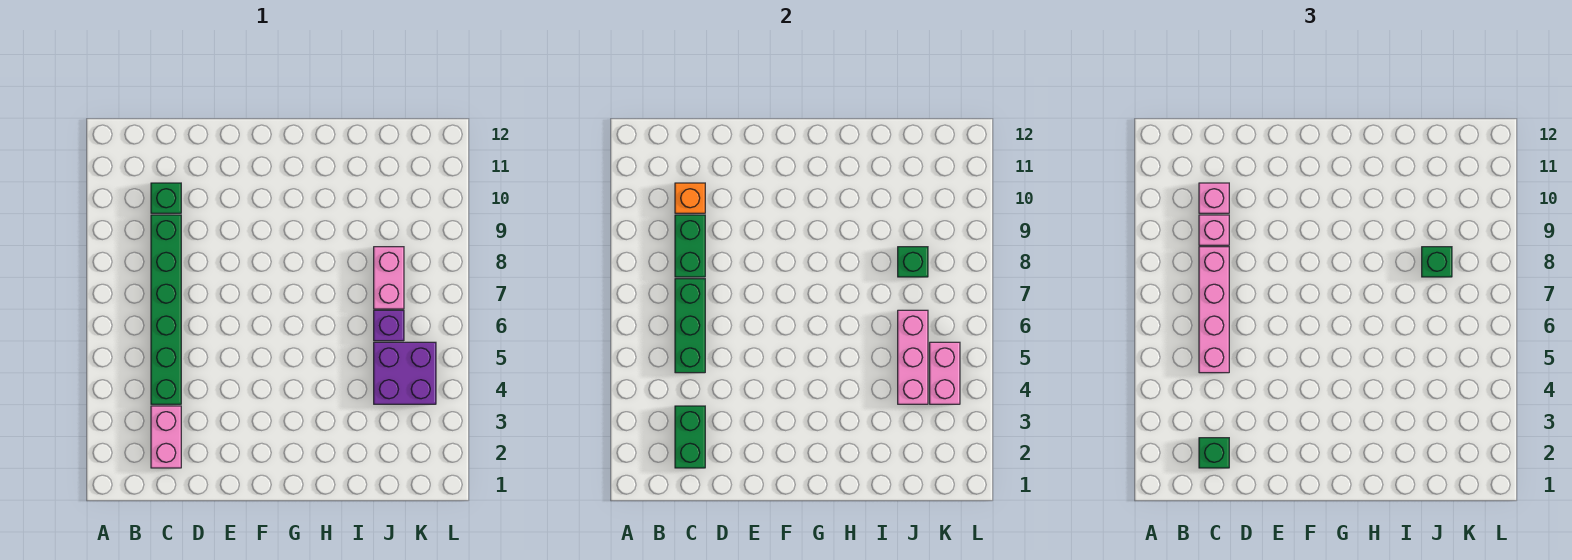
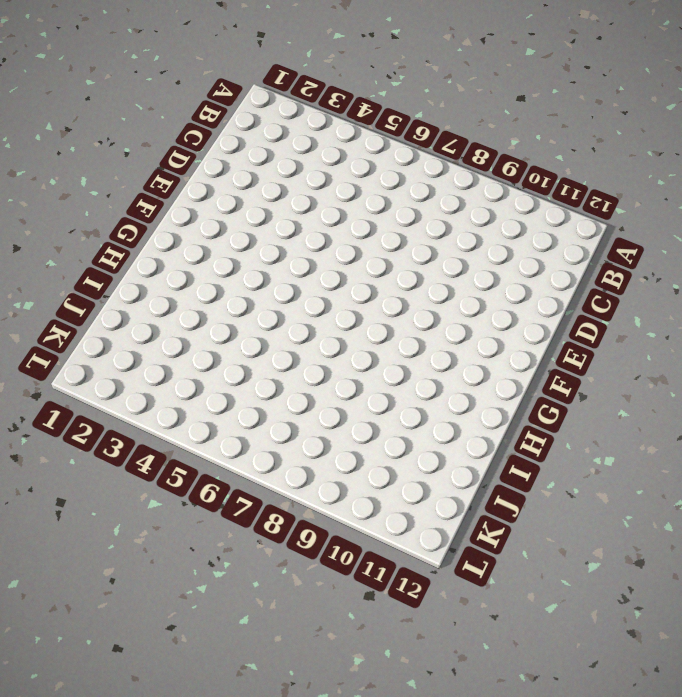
none -> pink 1x2 brick [151,406,181,468]
none -> green 1x6 brick [151,215,181,404]
none -> green 1x1 brick [151,183,181,213]

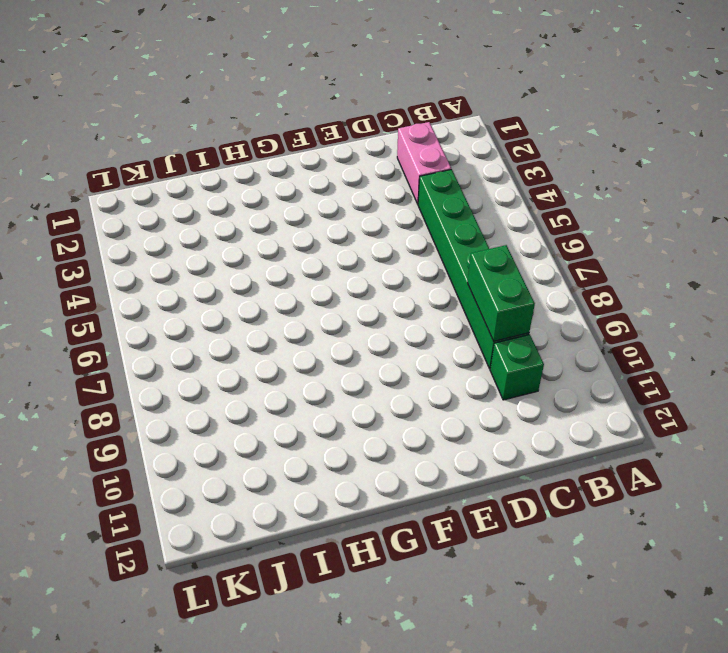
none -> purple 2x2 brick [374,342,436,404]
none -> purple 1x1 brick [374,310,404,341]
none -> pink 1x2 brick [374,247,404,309]

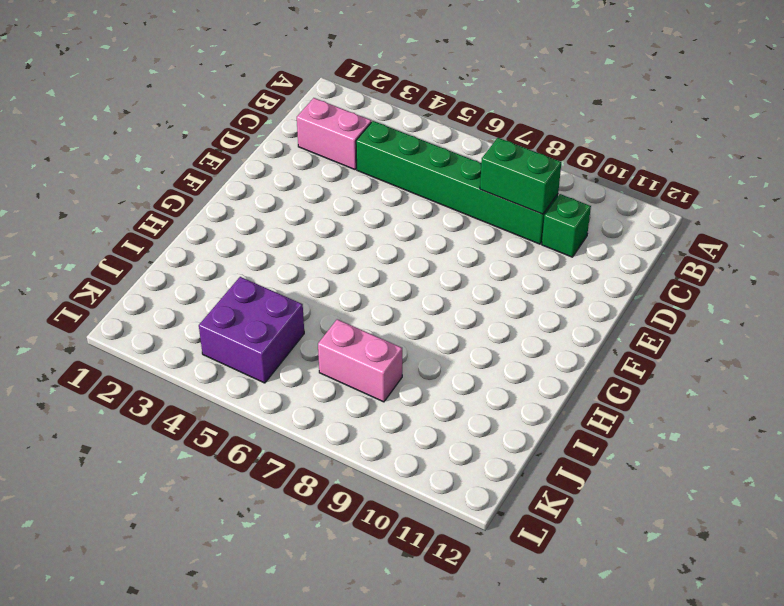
none -> purple 1x1 brick [374,310,404,341]
none -> green 1x2 brick [675,406,705,468]
none -> green 1x3 brick [675,279,705,373]

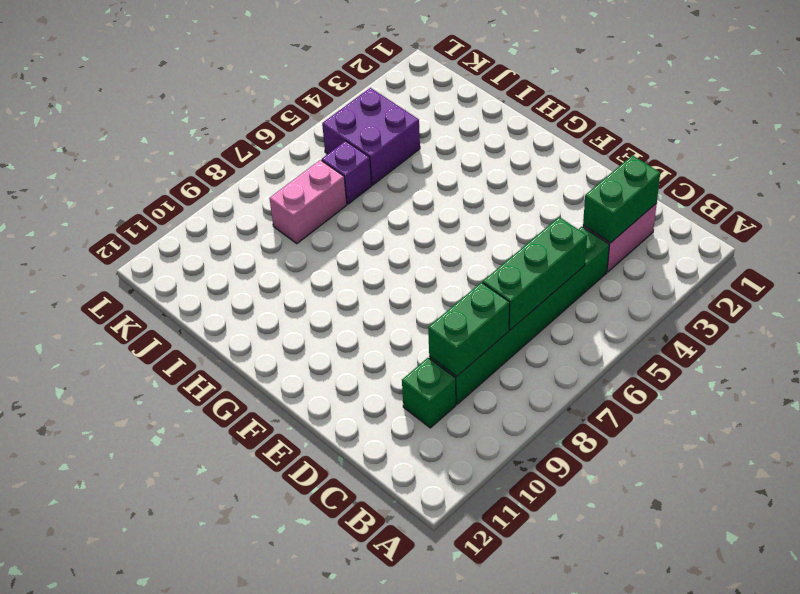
none -> orange 1x1 brick [675,183,705,213]
none -> pink 1x3 brick [898,310,928,404]
none -> green 1x1 brick [898,247,928,277]

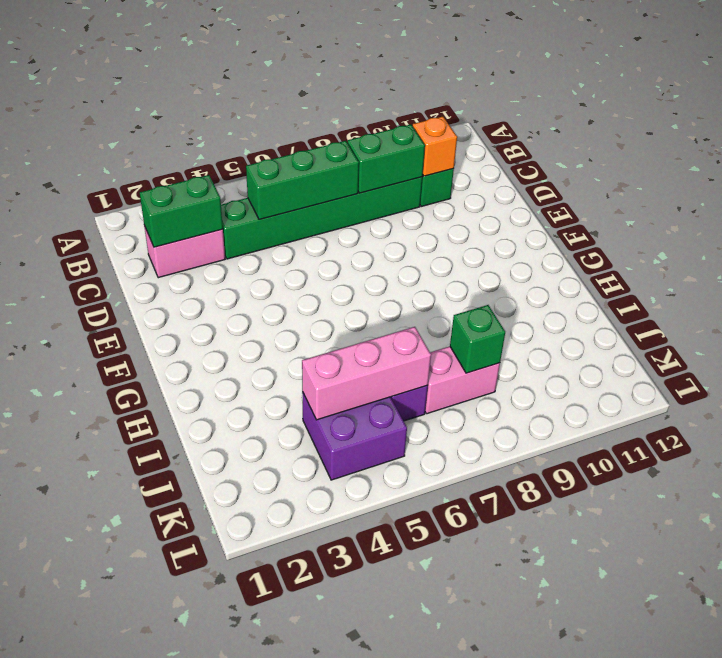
none -> pink 1x2 brick [930,342,960,404]
none -> green 1x1 brick [1199,438,1229,468]
none -> pink 1x4 brick [1199,247,1229,373]

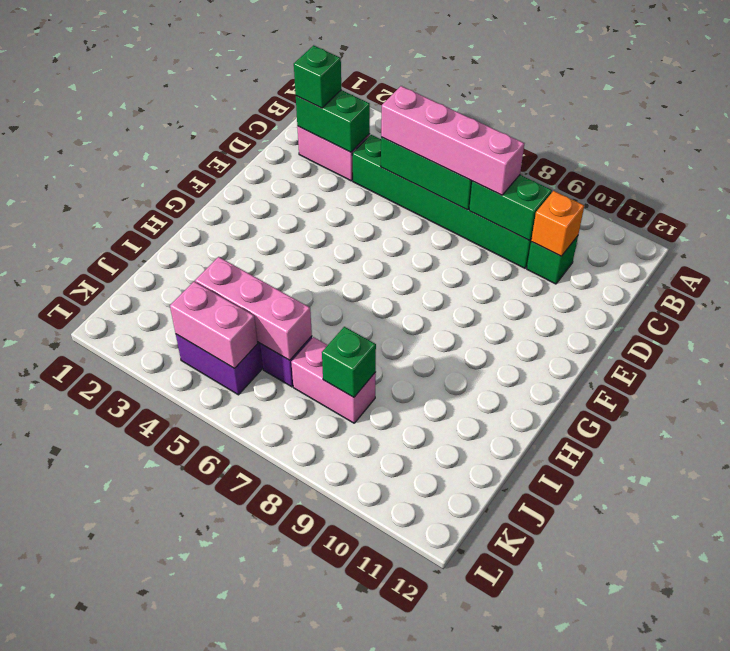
none -> pink 1x1 brick [1199,215,1229,245]
none -> pink 1x1 brick [1199,183,1229,213]
none -> green 1x1 brick [1422,247,1452,277]

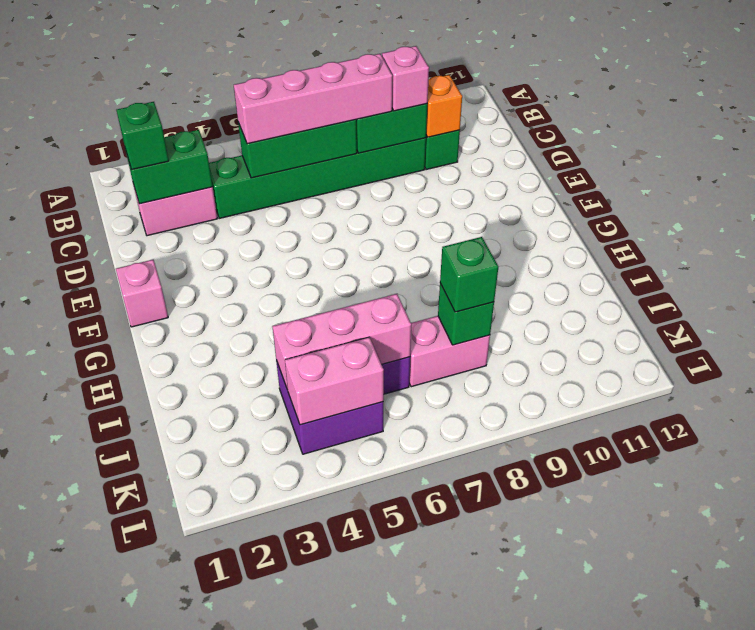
pink 1x1 brick [116,260,168,327] -> pink 1x1 brick moved to [1199,183,1229,213]

